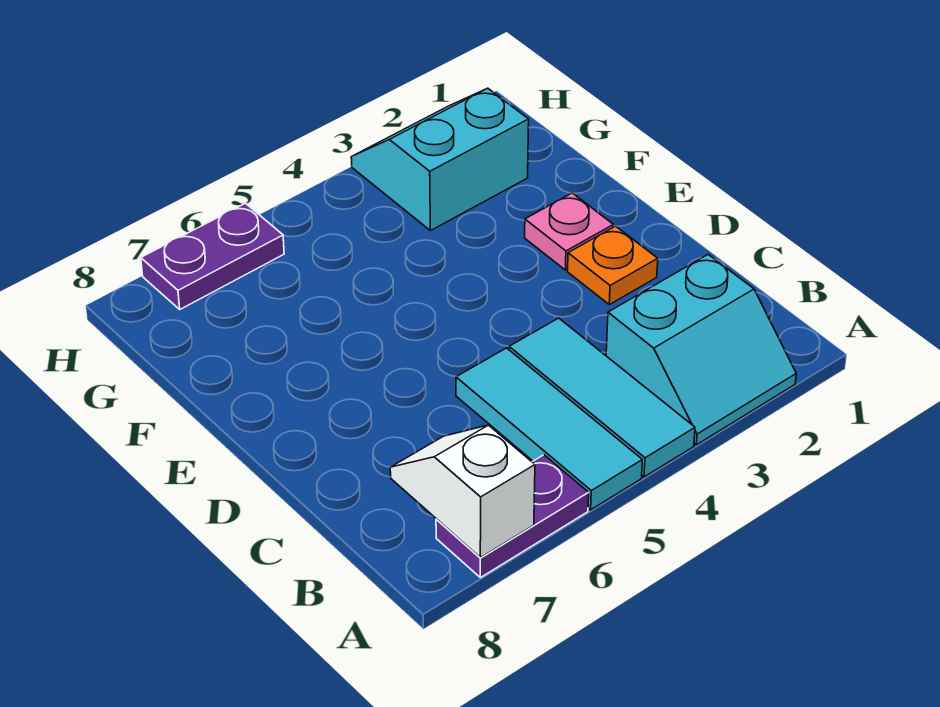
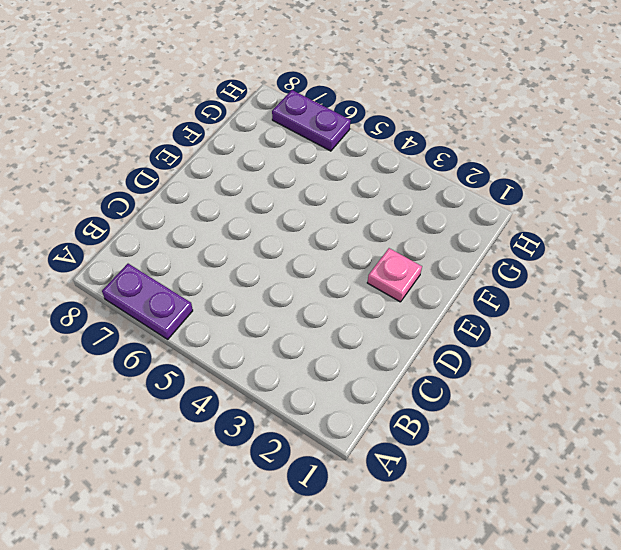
none -> cyan 2x2 slope [606,255,796,445]
none -> cyan 1x3 tile [509,318,695,477]

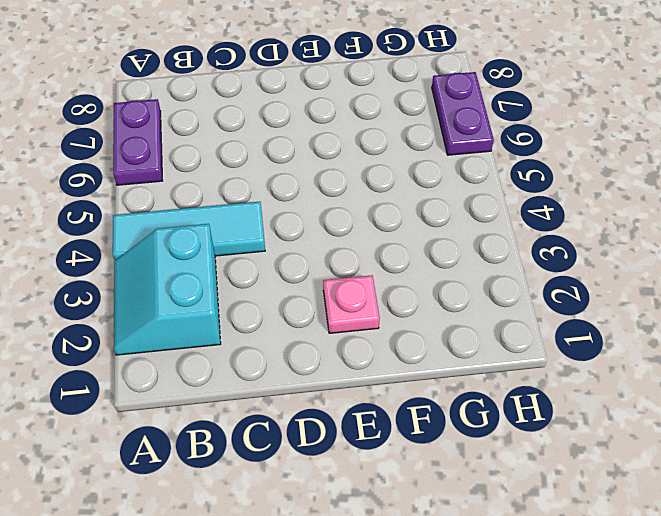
none -> cyan 1x3 tile [456,348,642,510]
none -> orange 1x1 plate [568,226,658,305]

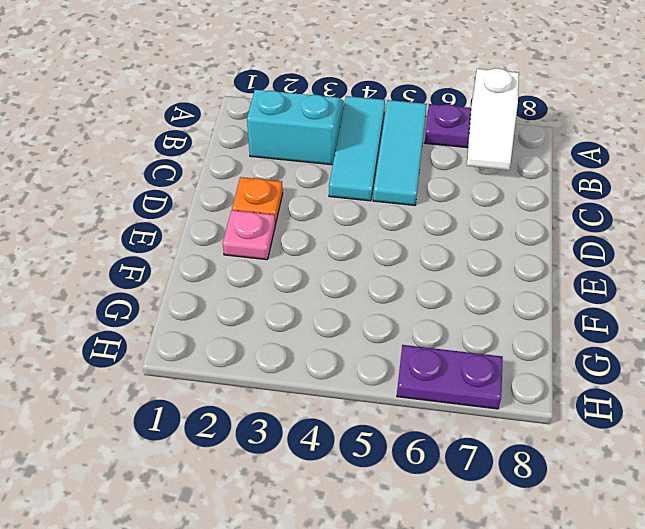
none -> cyan 2x2 slope [351,88,529,231]

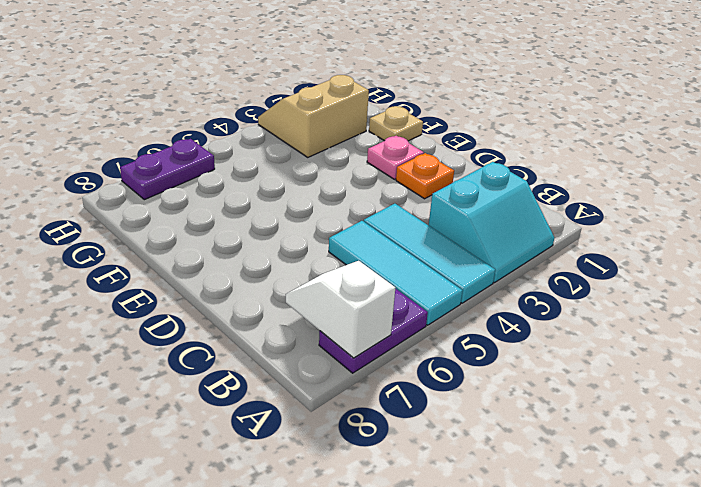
tan 1x1 plate [369,106,423,141] -> none
tan 2x2 slope [258,75,369,157] -> cyan 2x2 slope [351,88,529,231]

